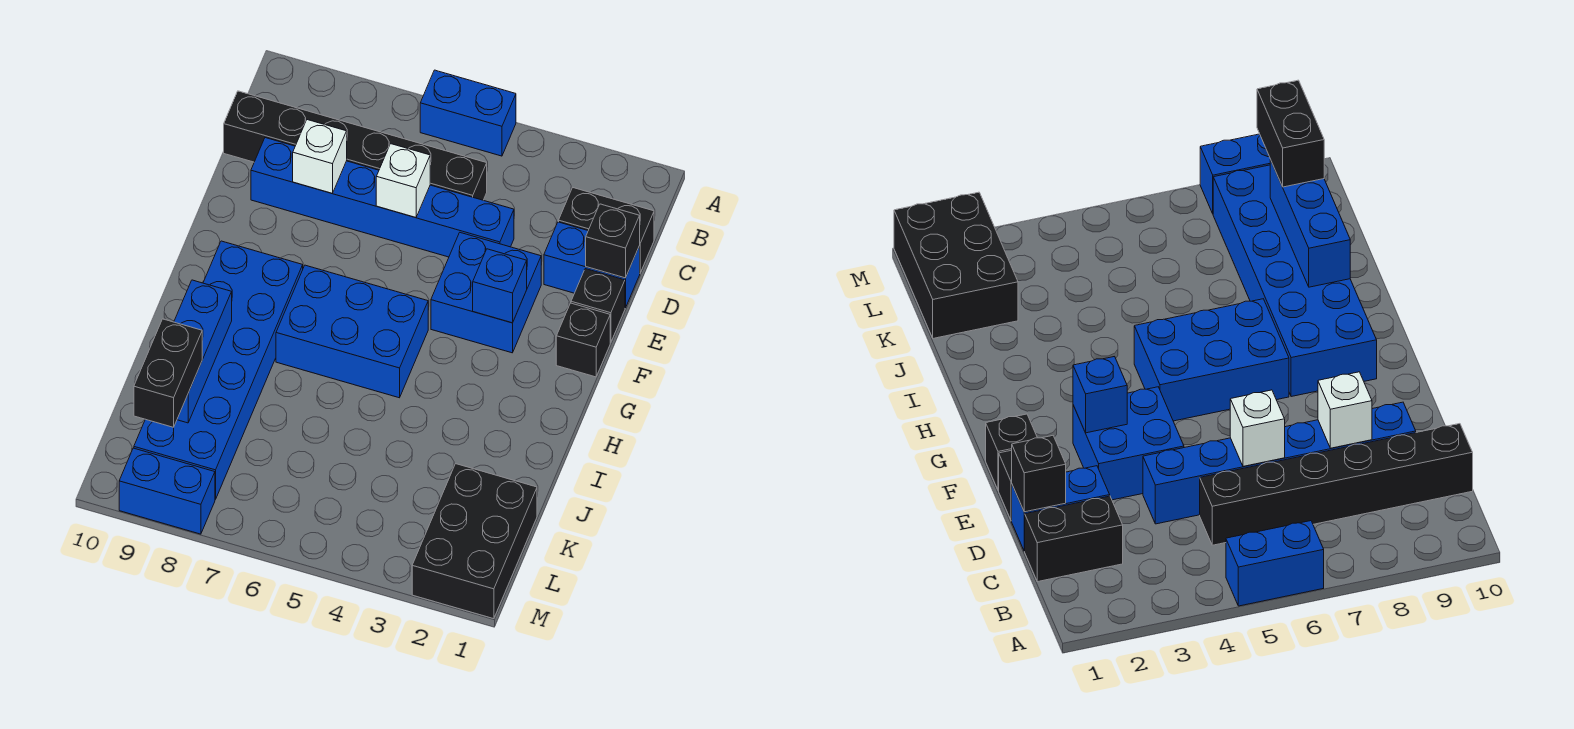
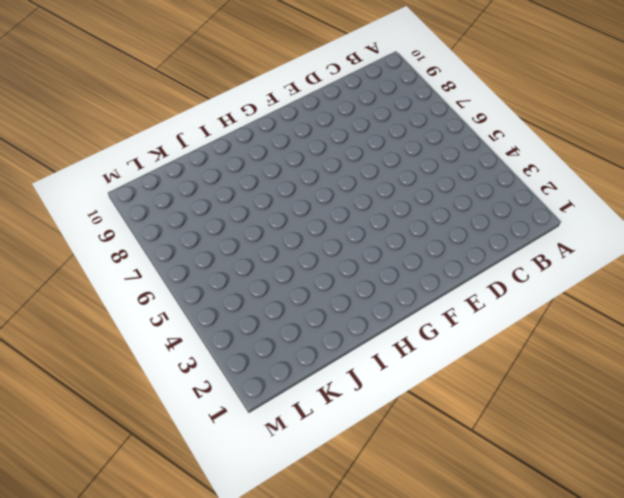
none -> blue 1x2 brick [420,70,516,156]
none -> black 1x2 brick [559,188,654,273]
none -> black 1x6 brick [224,91,487,200]

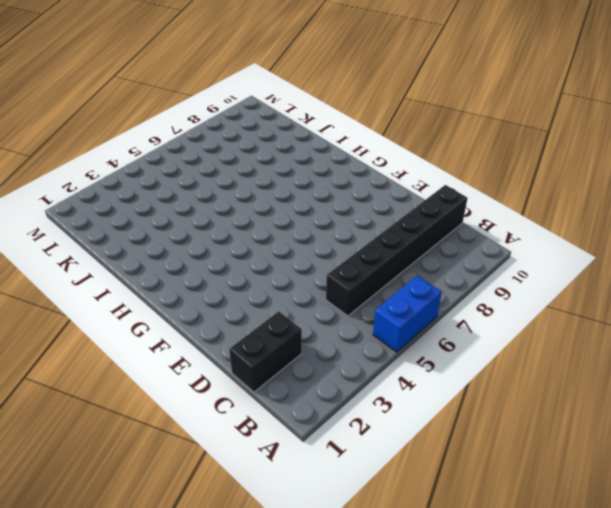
none -> blue 1x2 brick [544,222,640,308]
none -> blue 1x6 brick [251,138,514,257]
none -> black 1x1 brick [571,269,625,342]

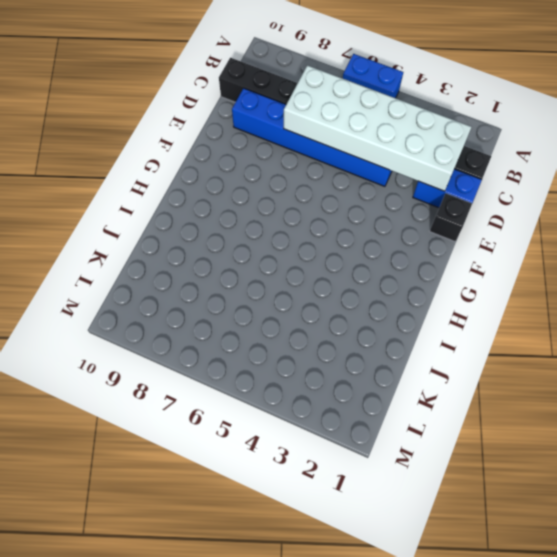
white 2x6 brick [284,65,471,191] -> white 1x1 brick [376,144,430,218]
none -> blue 2x2 brick [431,233,541,353]
none -> black 1x1 brick [556,303,610,377]
none -> blue 2x3 brick [276,265,428,398]

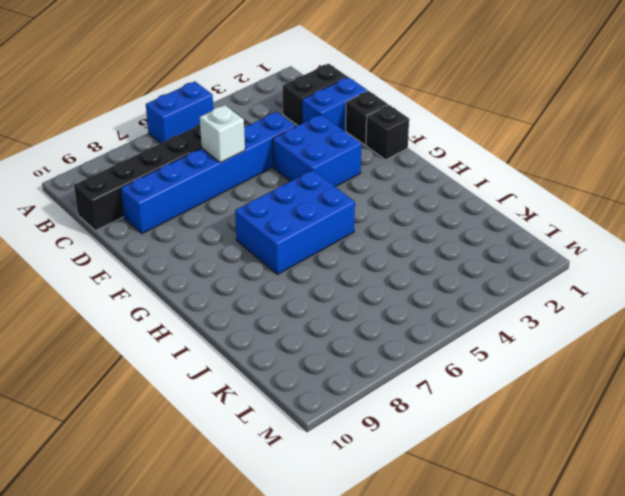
none -> blue 2x6 brick [134,241,303,499]
none -> black 2x3 brick [412,464,537,619]
none -> blue 1x2 brick [119,448,215,534]

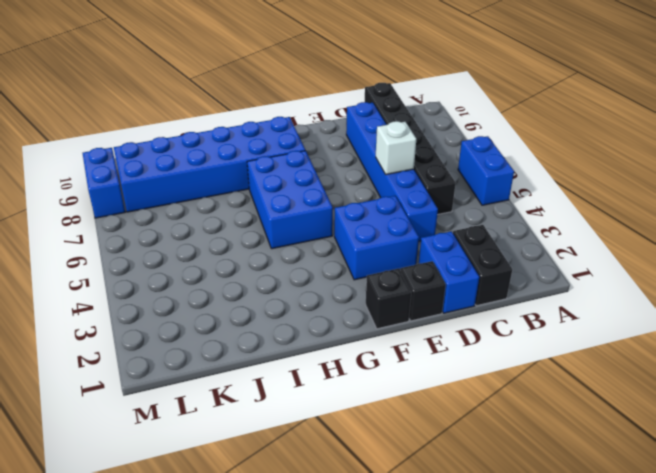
none -> black 2x3 brick [412,464,537,619]
none -> black 1x1 brick [586,204,640,278]
none -> white 1x1 brick [293,120,347,193]

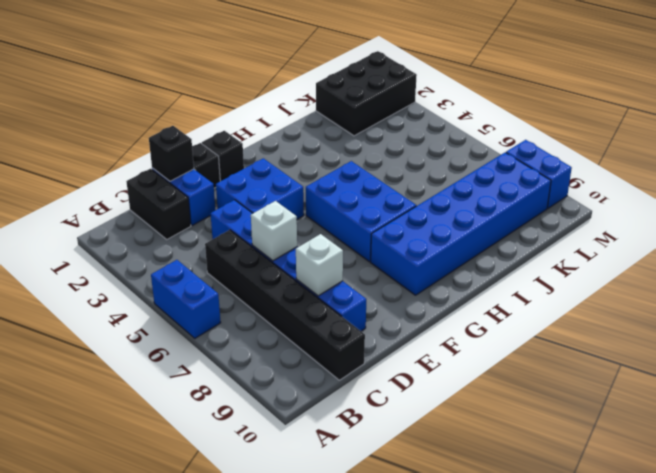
none -> blue 1x1 brick [473,249,527,323]
none -> blue 1x3 brick [174,280,232,423]
none -> black 1x2 brick [134,319,202,427]

